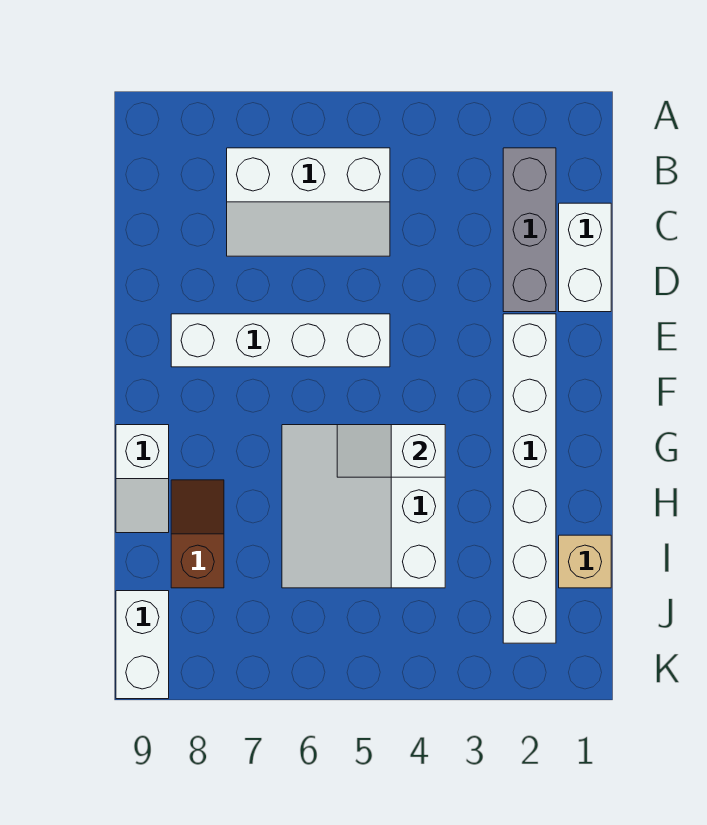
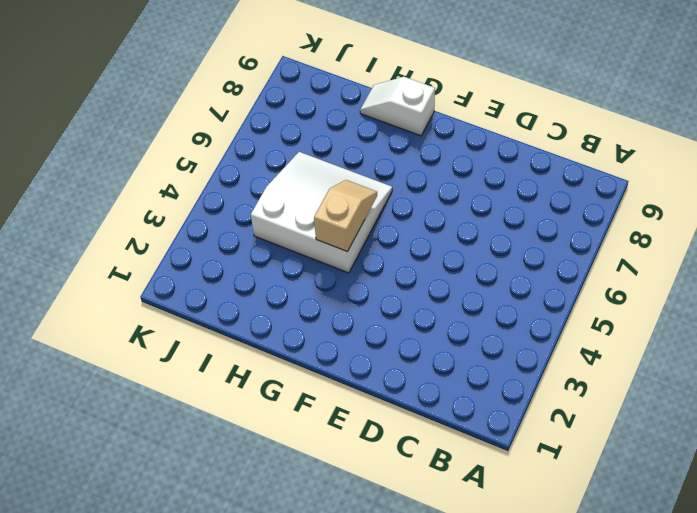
tan 1x2 slope [314,180,377,252] -> white 1x2 slope [337,425,445,477]
none -> grey 1x3 brick [503,148,556,312]
none -> white 2x3 slope [227,148,390,256]

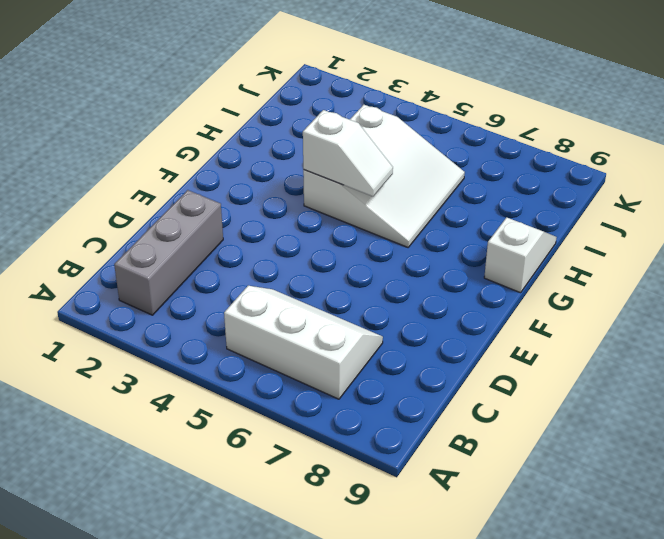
none -> white 1x2 brick [559,203,611,312]
none -> white 1x6 brick [503,314,556,643]

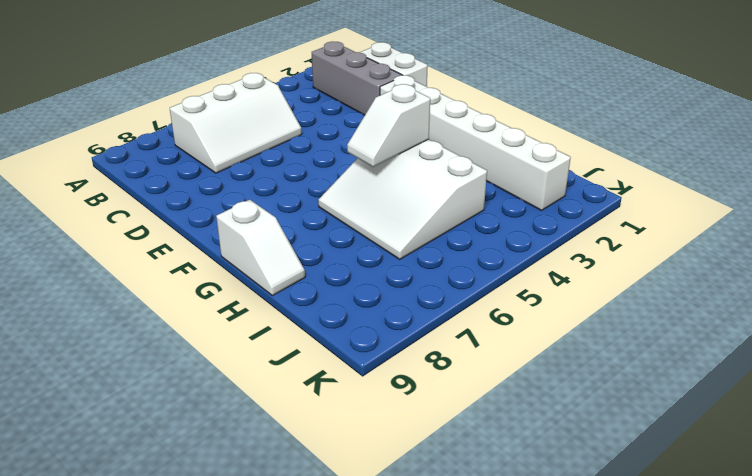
none -> white 1x4 brick [171,314,390,367]
none -> brown 1x2 slope [171,480,224,588]

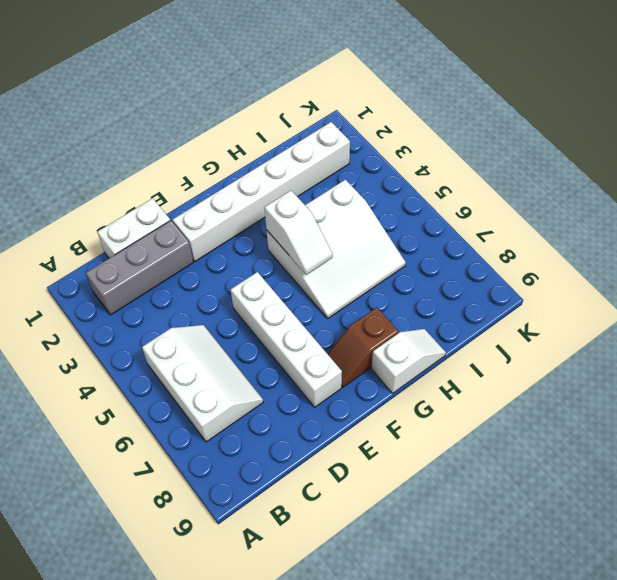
brown 1x2 slope [328,308,398,387] -> brown 1x2 slope moved to [171,480,224,588]
none -> tan 1x1 brick [559,535,611,588]
none -> white 1x2 brick [116,591,169,699]

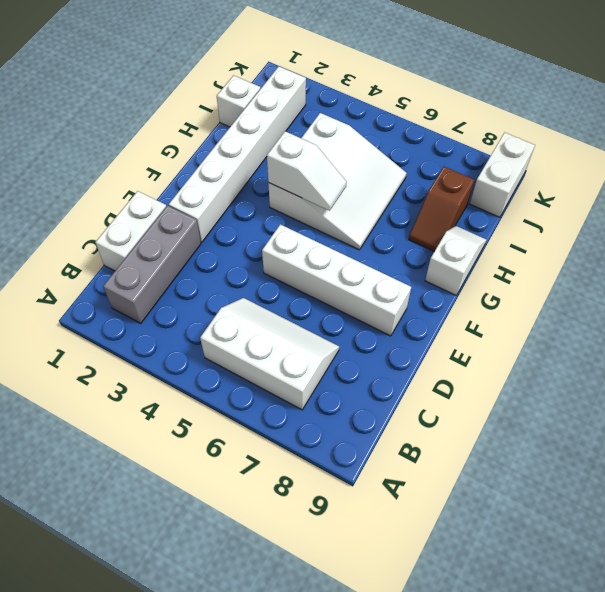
white 1x1 brick [217,75,260,127] -> tan 1x1 brick [559,535,611,588]

